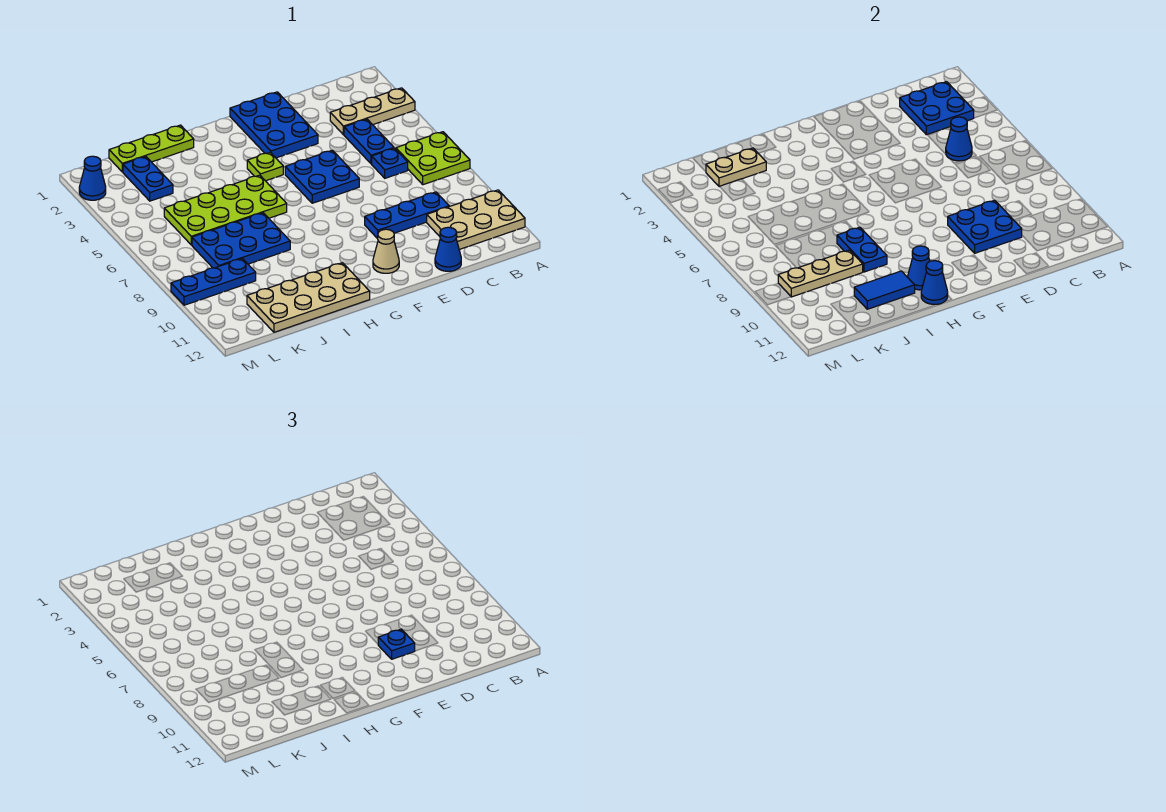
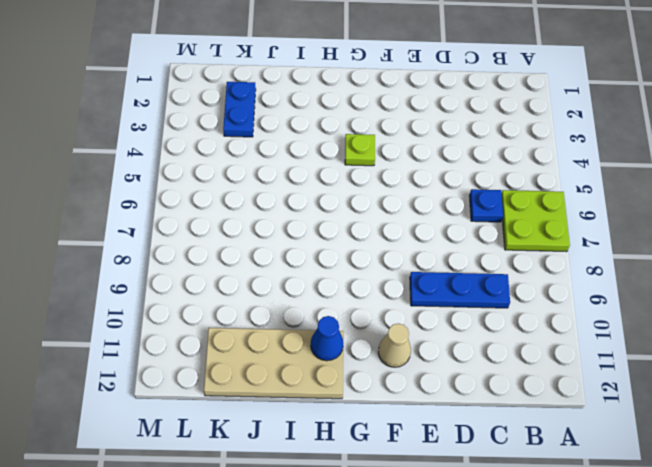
none -> tan 1x3 plate [330,88,415,135]
none -> tan 2x3 plate [427,190,525,250]
none -> blue 1x2 plate [344,119,394,164]

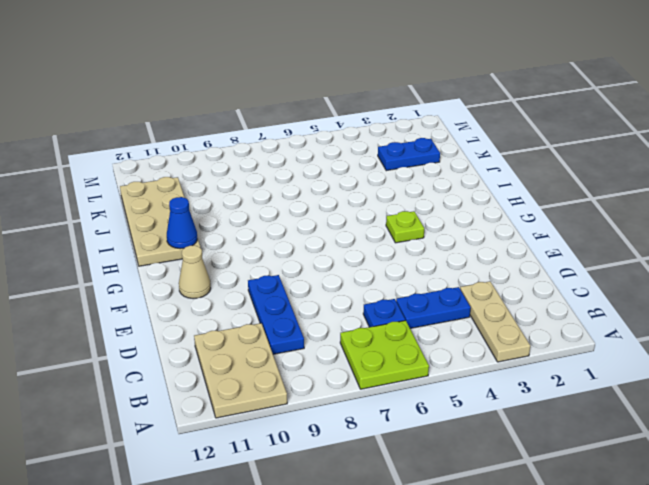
none -> blue 1x1 cone [435,227,461,271]
none -> blue 2x3 plate [230,92,318,158]
none -> blue 2x2 plate [285,150,359,203]

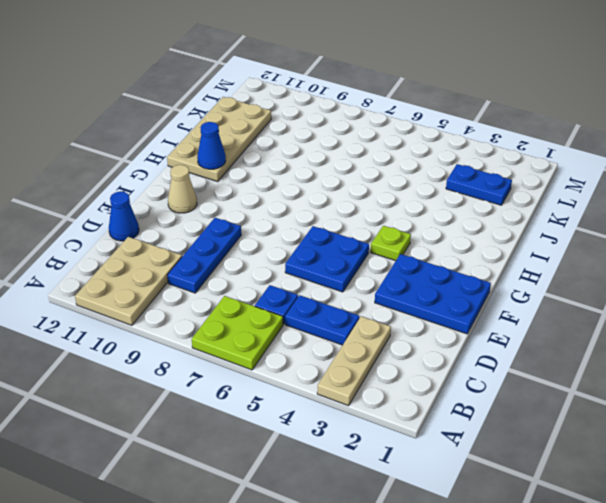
none -> lime 2x4 plate [164,175,287,245]
none -> lime 1x3 plate [109,125,194,172]
none -> blue 2x3 plate [192,213,290,268]

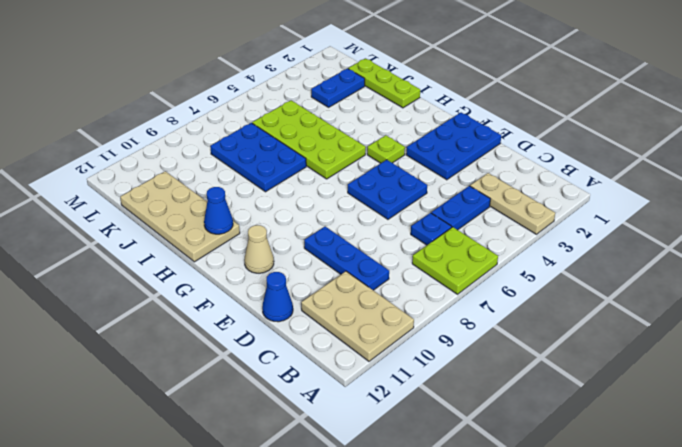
none -> blue 1x3 plate [171,258,256,305]
none -> blue 1x1 cone [79,156,106,200]
none -> blue 2x2 plate [900,82,974,135]

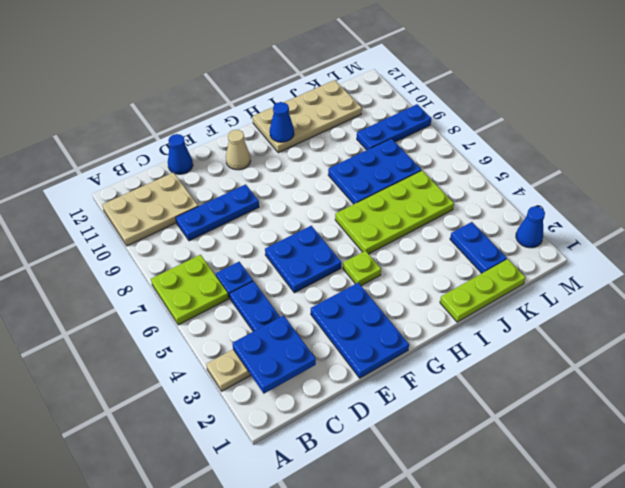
none -> blue 1x1 cone [946,117,972,161]
none -> blue 2x2 plate [948,200,1022,253]
none -> blue 1x1 cone [921,261,948,304]

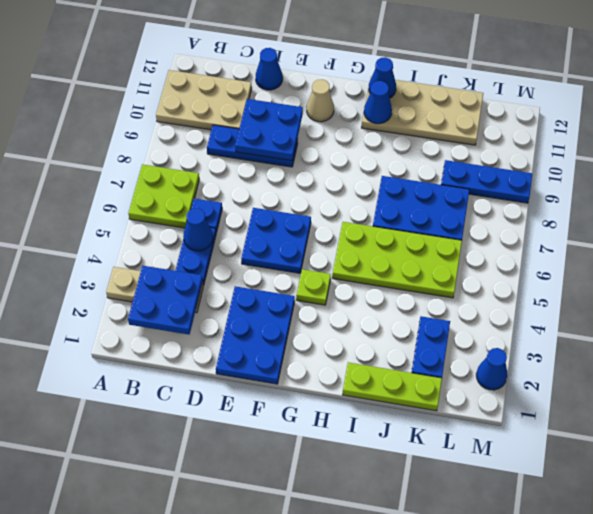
none -> blue 1x2 plate [837,227,887,272]
none -> blue 1x2 tile [854,271,915,309]
none -> tan 1x2 plate [706,148,766,187]

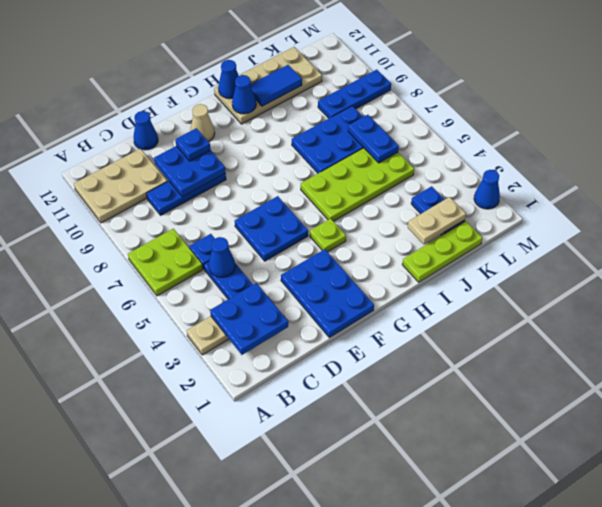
blue 1x2 plate [348,115,399,163] -> blue 1x2 plate moved to [837,227,887,272]
none -> tan 1x3 plate [778,250,863,297]

